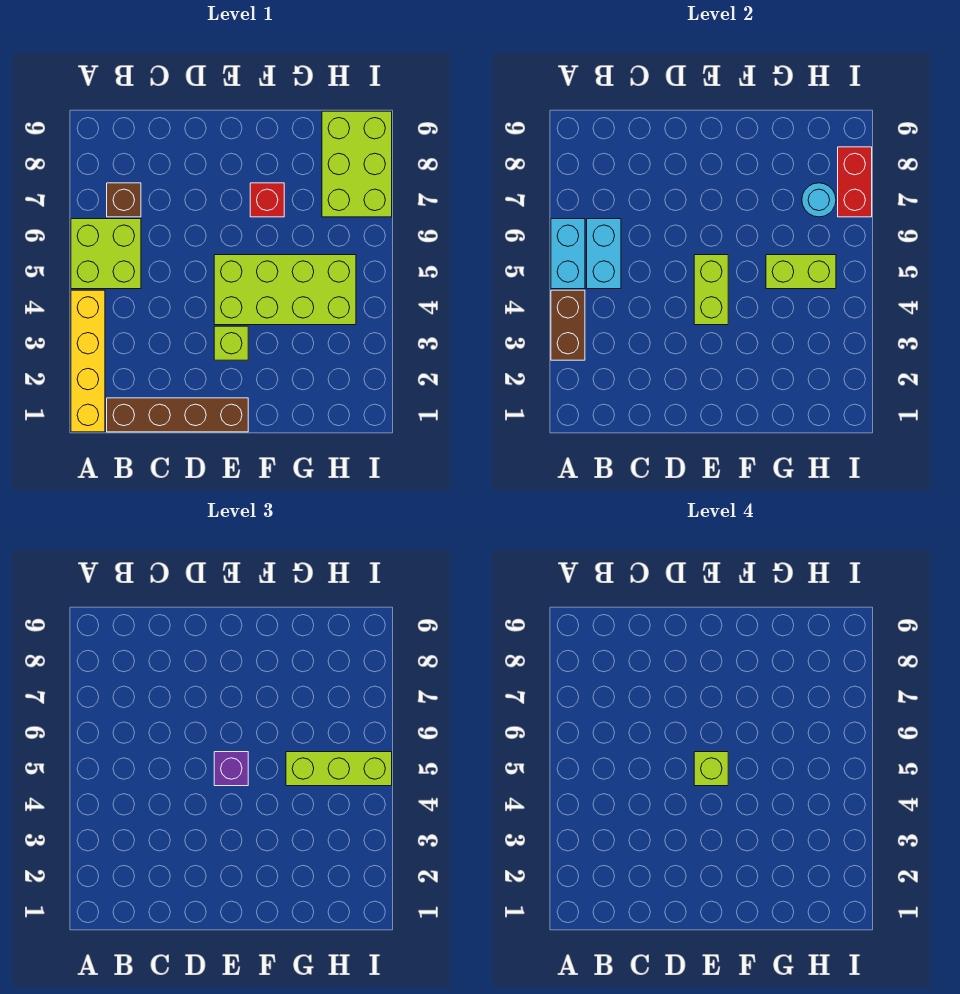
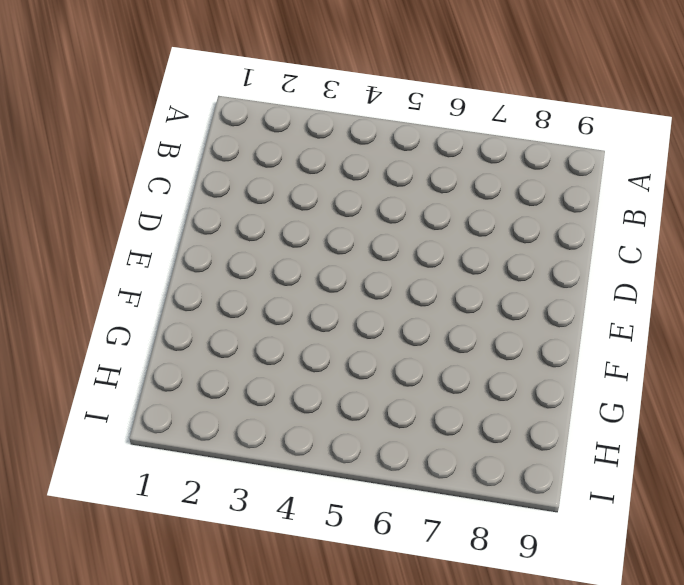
none -> yellow 1x4 brick [71,290,105,432]
none -> lime 2x2 brick [71,219,141,289]
none -> brown 1x4 brick [107,398,248,432]

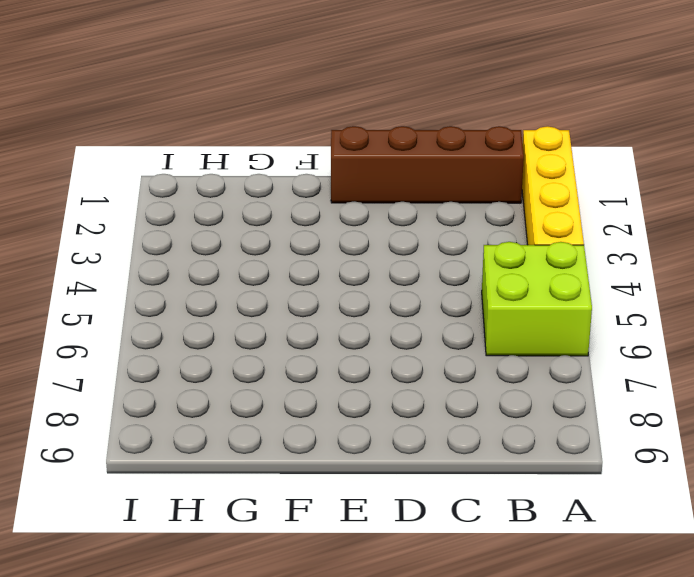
none -> brown 1x1 brick [107,183,141,217]
none -> lime 1x1 brick [214,326,248,360]
none -> lime 2x4 brick [214,255,356,325]

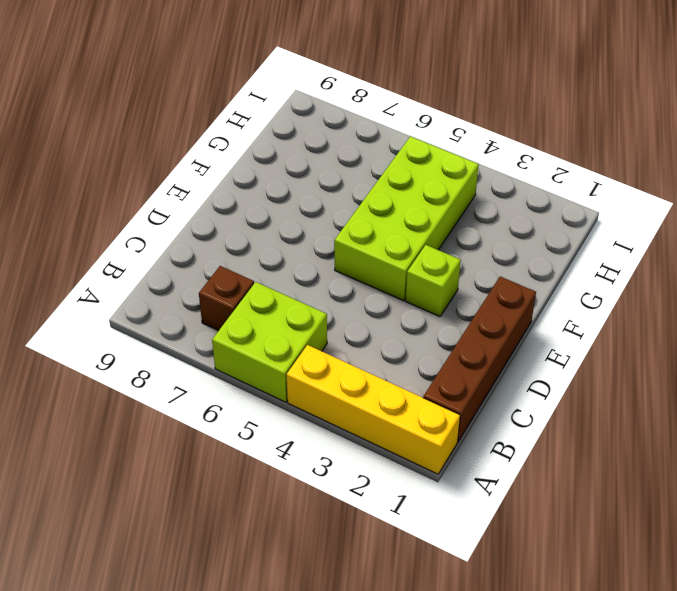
none -> red 1x1 brick [250,183,284,217]
none -> lime 2x3 brick [322,111,392,217]
none -> brown 1x2 brick [551,290,585,360]

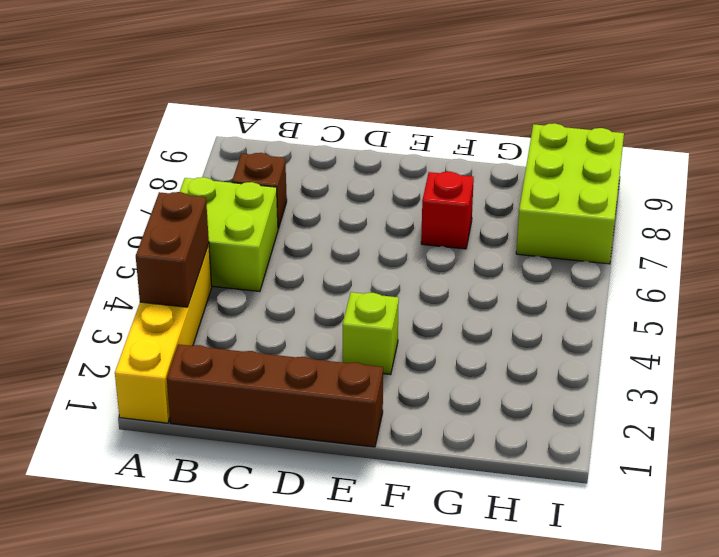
none -> lime 2x4 brick [214,255,356,325]
none -> cyan 1x2 brick [551,219,585,289]
none -> cyan 1x2 brick [587,219,621,289]

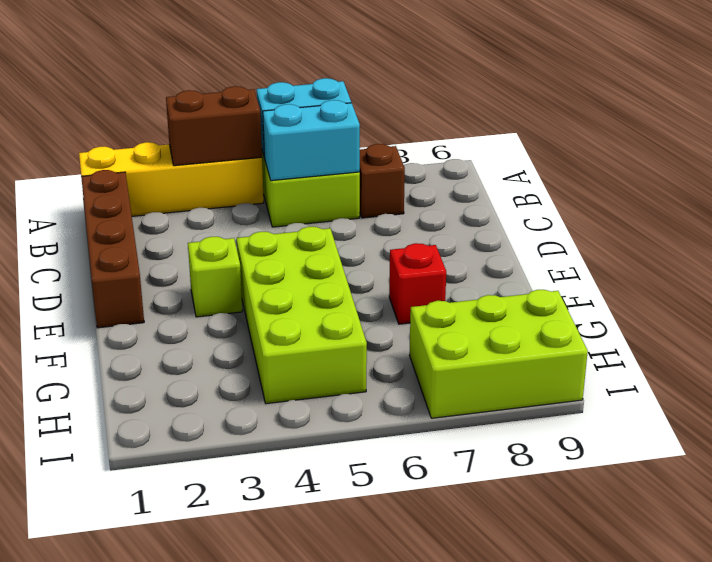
none -> lime 1x2 brick [694,255,728,325]
none -> lime 1x2 brick [766,255,836,289]
none -> cyan 1x1 round brick [802,183,836,217]

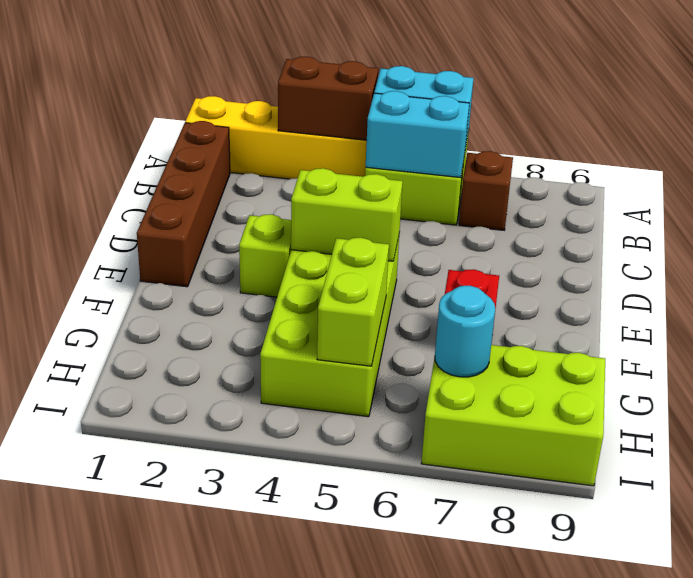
none -> red 1x2 brick [838,147,872,217]
none -> purple 1x1 brick [214,752,248,786]
none -> lime 1x3 brick [286,752,392,786]

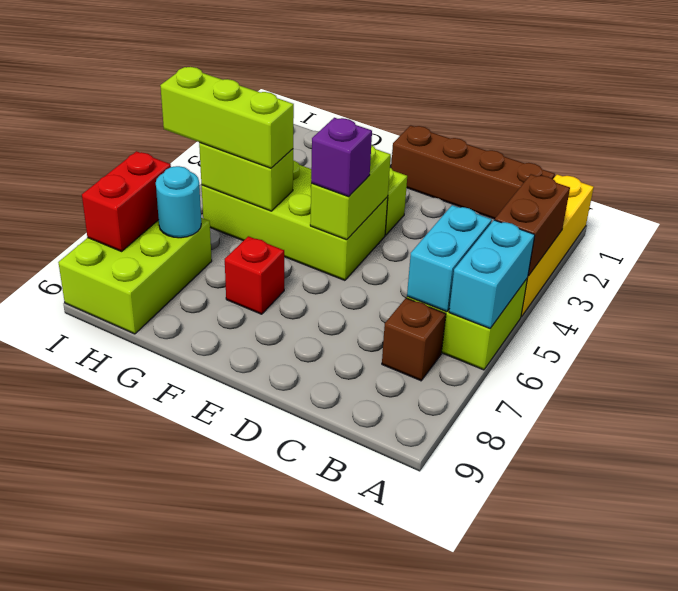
none -> lime 1x1 brick [694,752,728,786]

